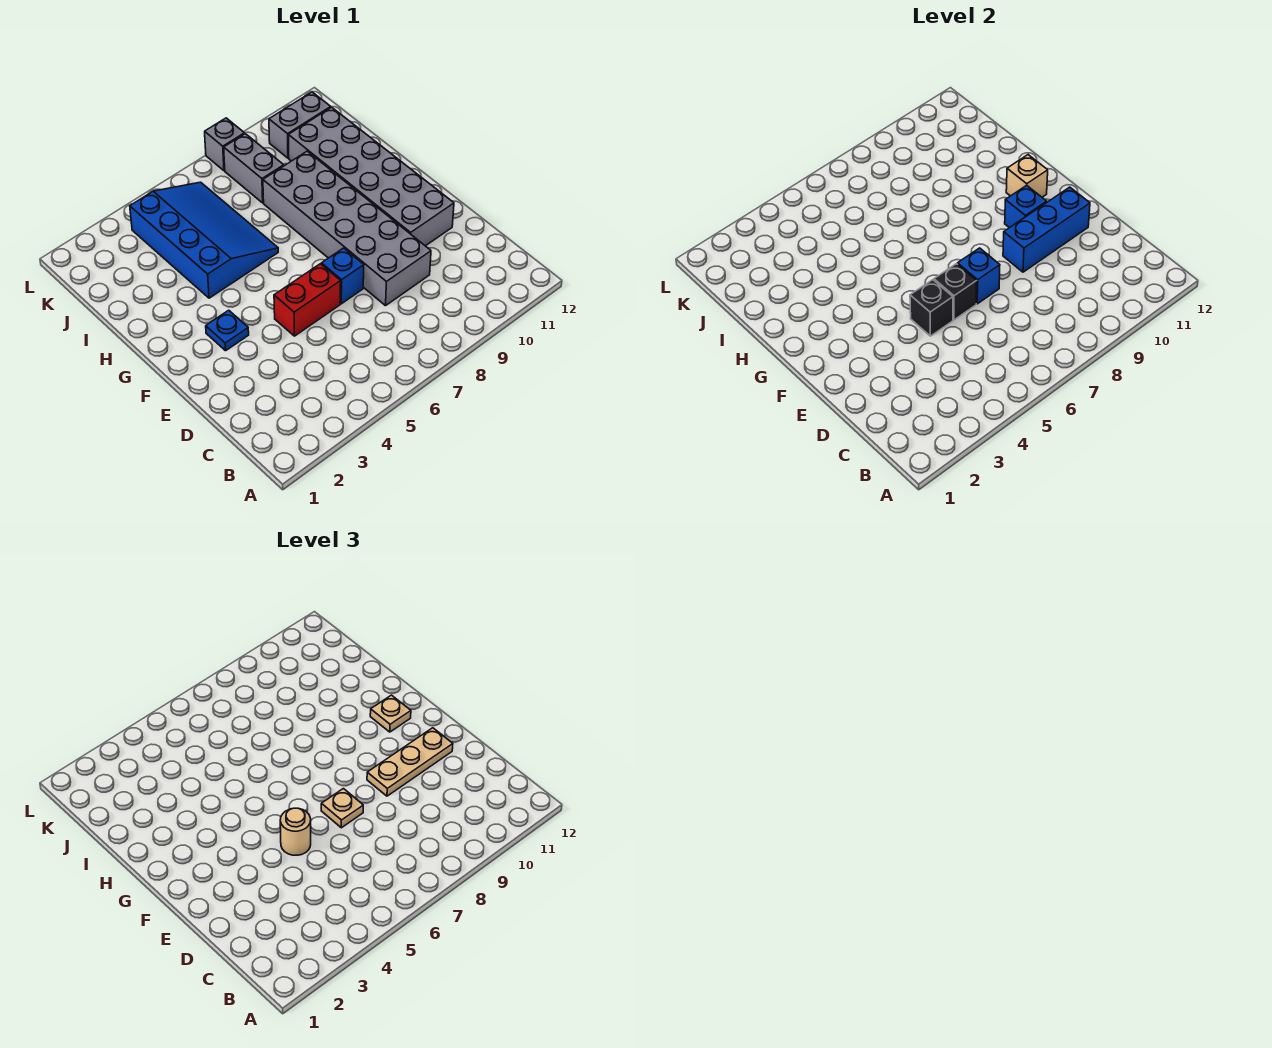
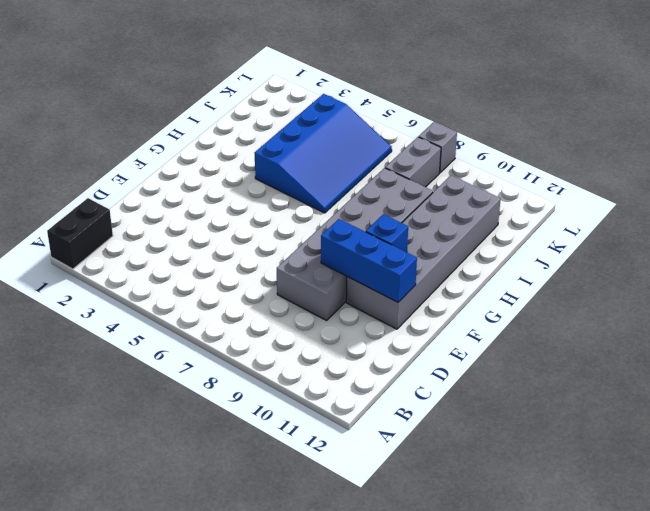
black 1x2 brick [47,198,113,269] -> none
none -> red 1x2 brick [274,264,341,336]
none -> blue 1x1 brick [322,248,364,304]
none -> blue 1x1 plate [206,310,249,351]

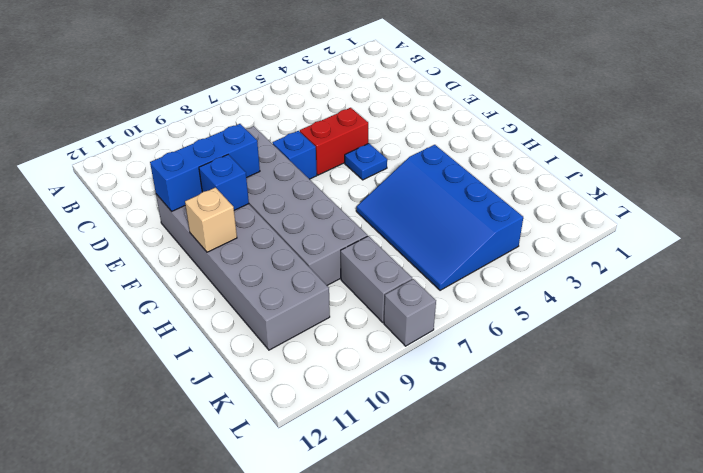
blue 1x1 plate [345,143,387,180] -> blue 1x1 plate moved to [206,310,249,351]
none -> grey 1x2 brick [269,92,331,158]
none -> black 1x1 brick [910,280,953,336]
none -> black 1x1 brick [934,264,977,320]

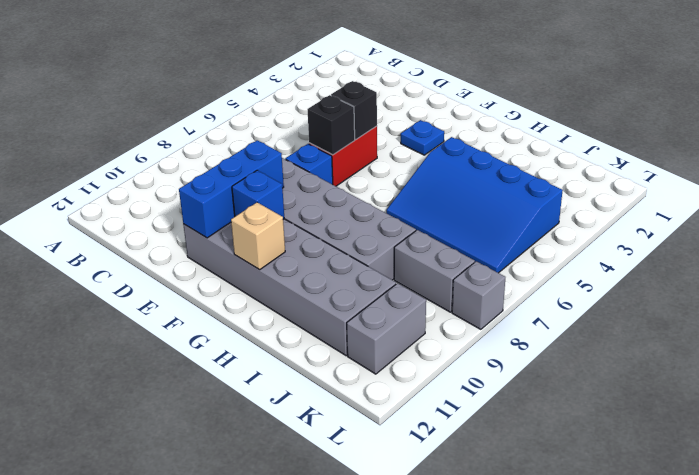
none -> blue 1x1 brick [958,248,1000,304]
none -> tan 1x1 round brick [280,808,311,855]
none -> tan 1x1 plate [321,789,363,828]

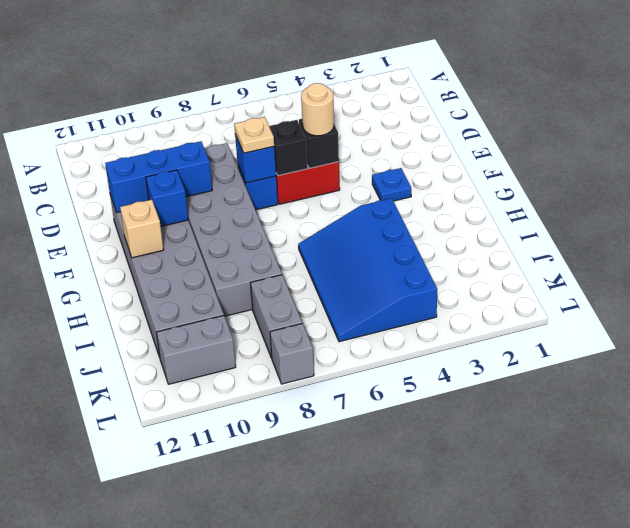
none -> tan 1x3 plate [367,728,453,796]
none -> tan 1x1 plate [370,695,411,732]

